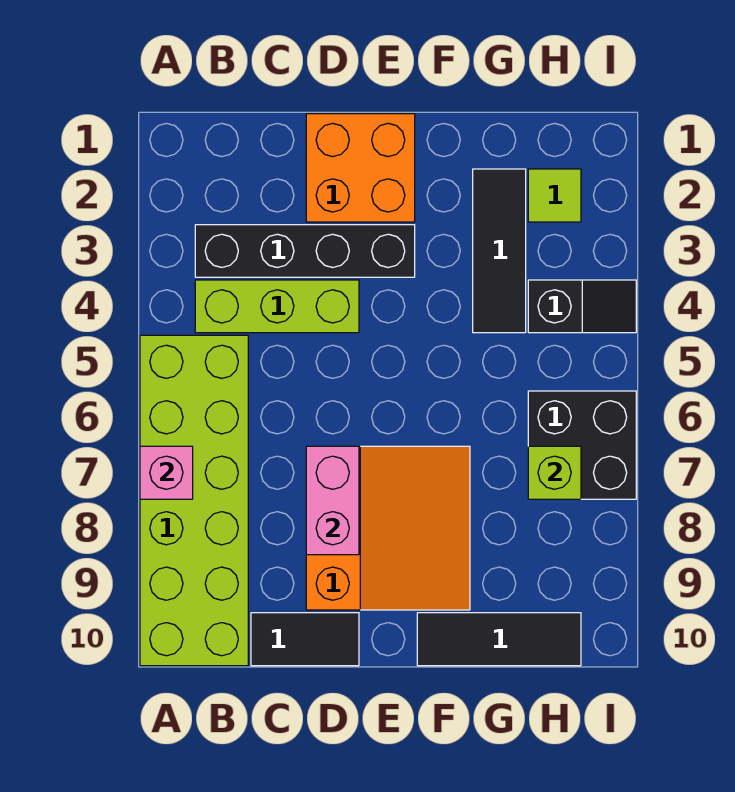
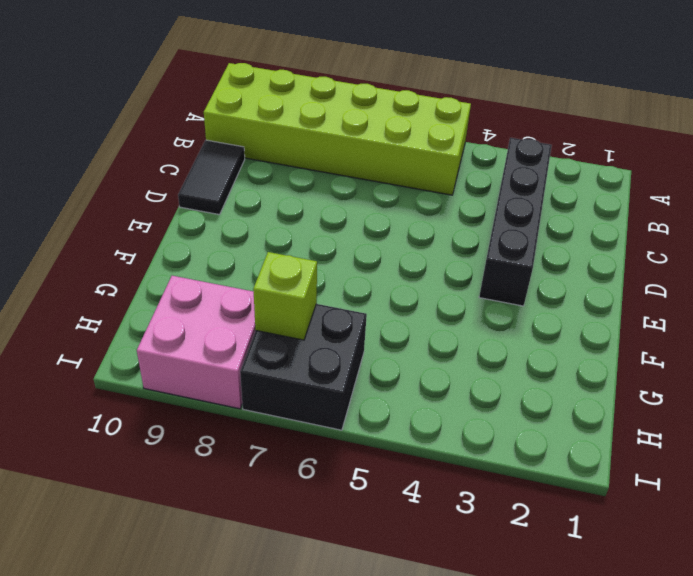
pink 2x2 brick [137,276,256,409] -> none
none -> lime 1x3 brick [195,280,359,333]
none -> orange 2x2 brick [306,114,415,222]
none -> orange 3x3 slope [306,446,470,610]

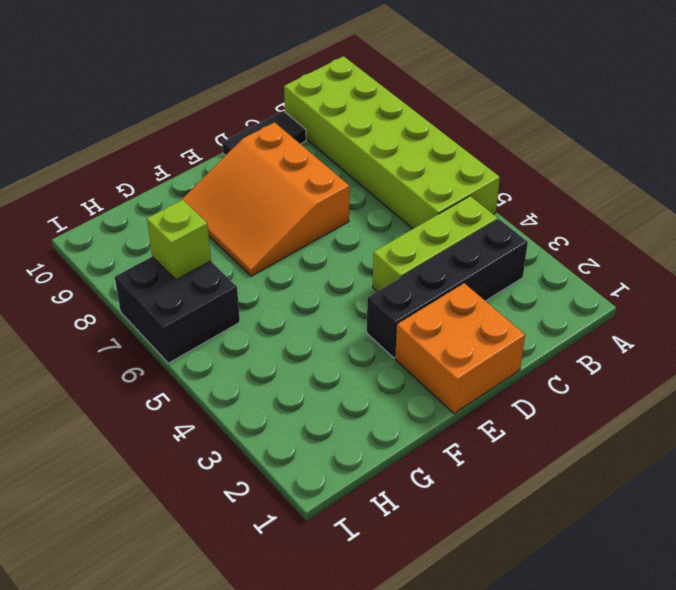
none -> black 1x3 tile [417,613,581,666]
none -> black 1x3 tile [473,169,526,333]
none -> lime 1x1 tile [528,169,581,222]

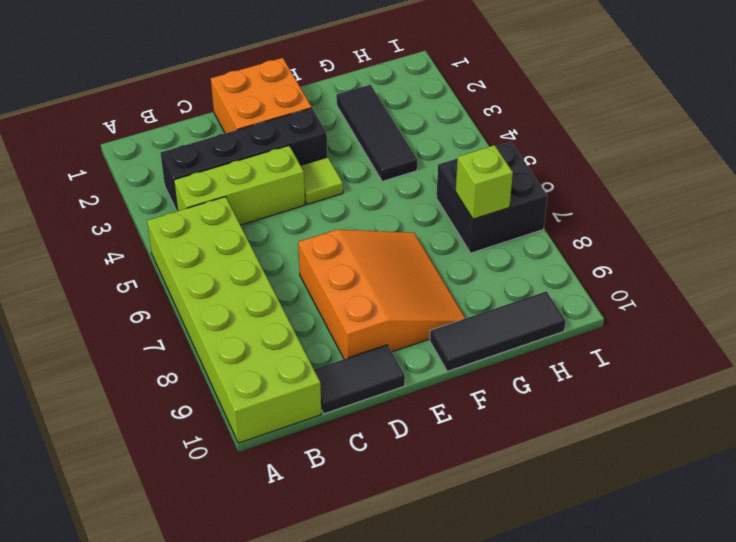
lime 1x1 tile [301,157,343,205] -> lime 1x1 tile moved to [528,169,581,222]
none -> black 1x2 slope [528,280,636,333]
none -> pink 1x1 brick [140,446,193,499]
none -> pink 1x2 brick [306,446,359,555]

